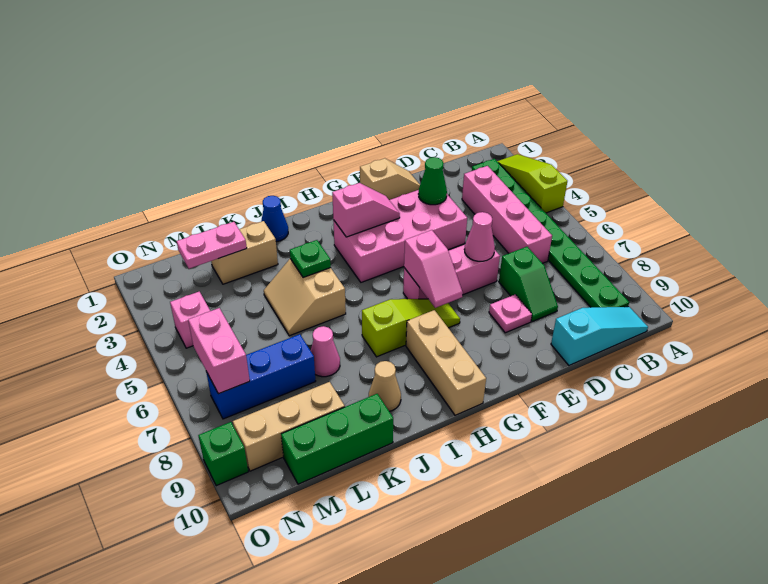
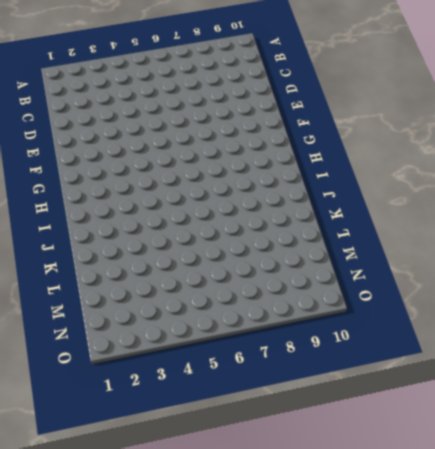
none -> lime 1x3 slope [497,154,567,213]
none -> green 1x8 plate [472,159,629,307]
none -> cyan 1x3 slope [551,307,648,365]

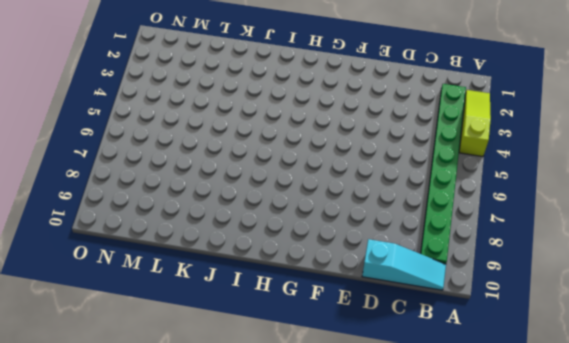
none -> pink 1x4 brick [462,166,552,263]
none -> green 1x2 slope [499,247,558,322]
none -> tan 1x2 slope [360,158,420,200]

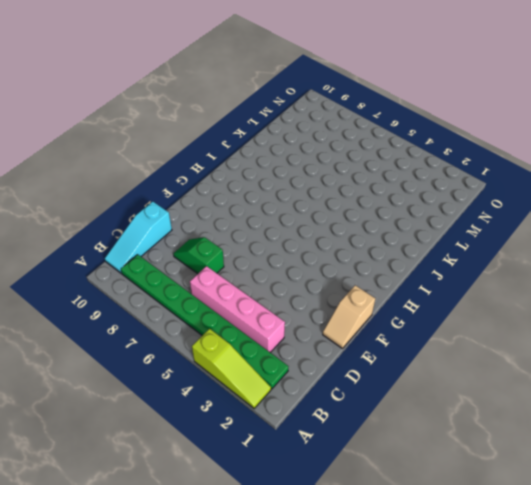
none -> pink 2x4 brick [333,190,467,282]
none -> pink 1x3 brick [403,245,500,299]
none -> pink 1x1 plate [489,294,532,333]

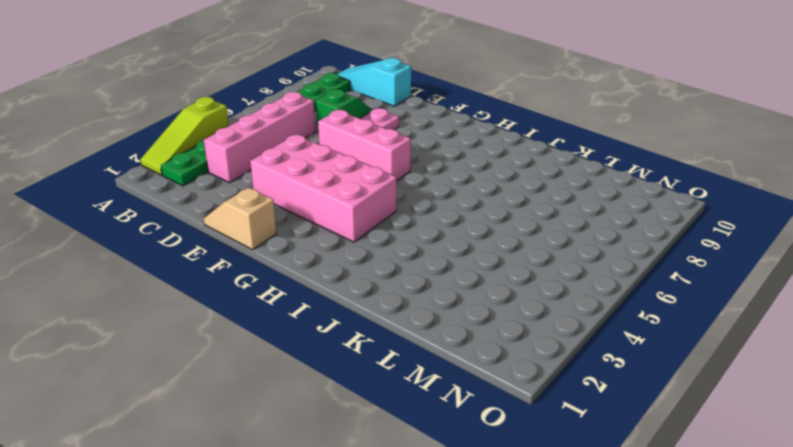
none -> lime 1x3 slope [362,299,460,357]
none -> tan 1x3 brick [406,310,486,415]
none -> blue 1x1 cone [261,196,288,242]

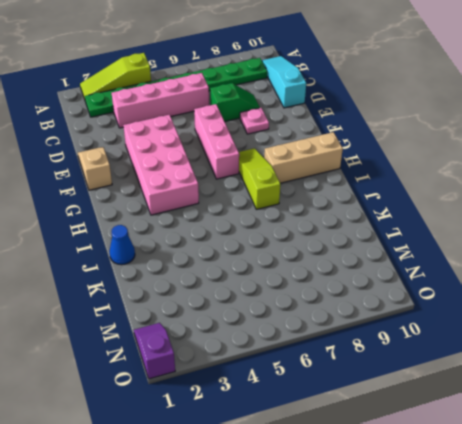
purple 1x2 slope [134,323,175,379] -> none
none -> tan 2x2 slope [264,259,346,336]
none -> tan 1x1 cone [369,361,401,411]
none -> tan 1x2 brick [211,221,278,284]

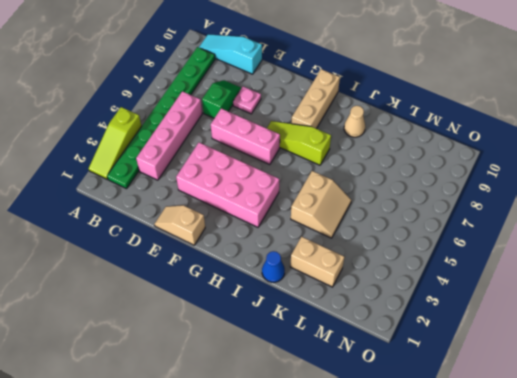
none -> pink 1x1 cone [311,326,340,377]
none -> green 1x3 brick [281,394,393,484]
none -> blue 1x3 brick [206,334,316,419]

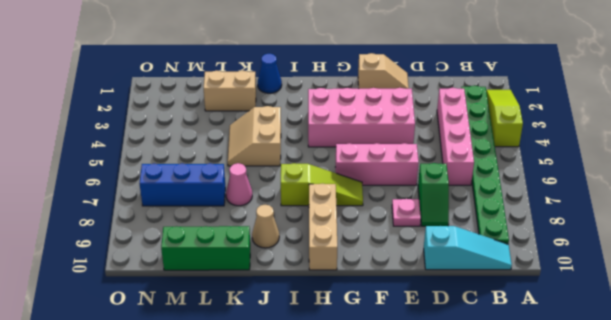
none -> tan 1x3 brick [233,382,345,471]
none -> pink 1x1 brick [170,292,210,348]
none -> green 1x1 brick [198,422,248,486]

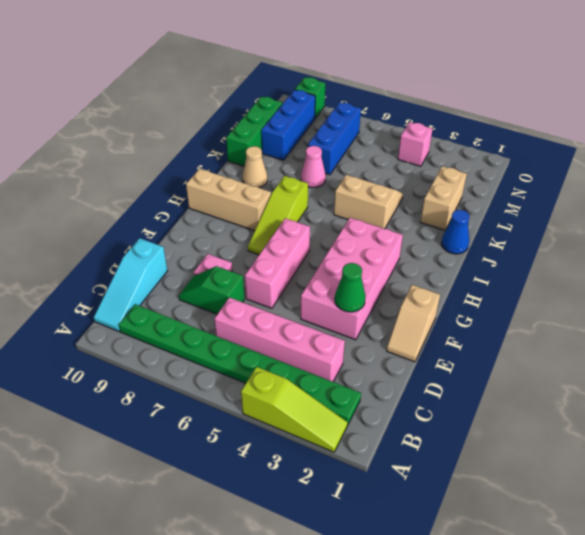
blue 1x3 brick [261,90,315,160] -> tan 1x3 brick [233,382,345,471]
none -> pink 1x1 cone [464,212,495,261]
none -> pink 1x2 slope [332,183,400,237]
none -> pink 1x2 slope [404,230,463,308]

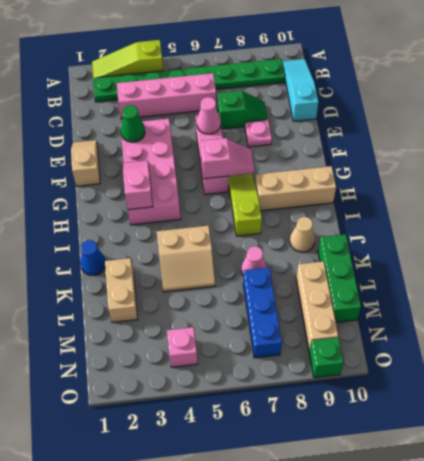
none -> green 1x1 plate [290,240,331,278]
none -> pink 1x2 plate [177,222,247,269]
none -> pink 1x2 brick [188,308,250,394]

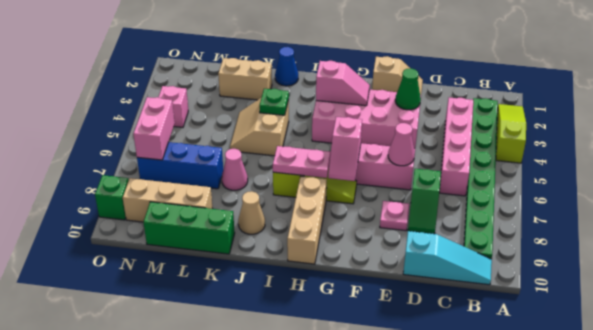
pink 1x2 plate [273,146,331,178] -> pink 1x2 plate moved to [177,222,247,269]

